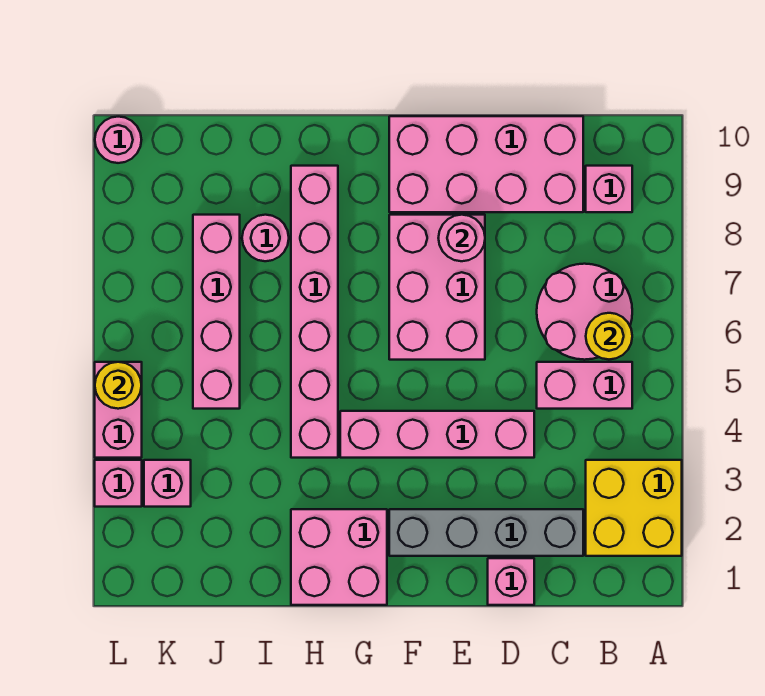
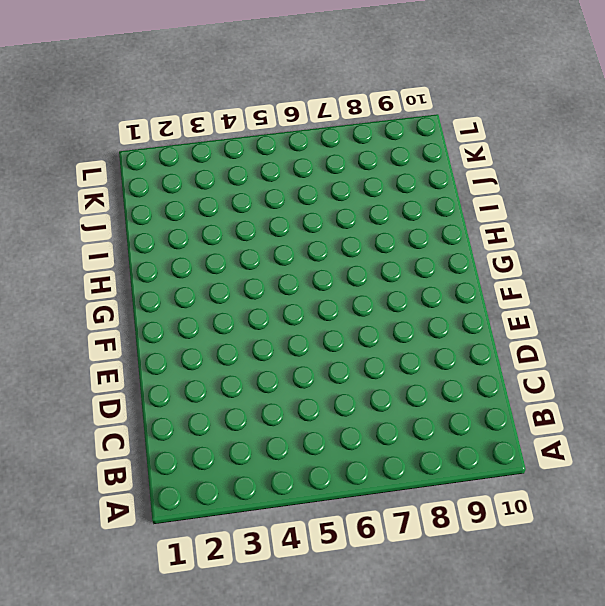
none -> yellow 2x2 brick [586,460,682,556]
none -> pink 1x2 brick [537,362,632,409]
none -> pink 2x2 round brick [537,264,632,360]

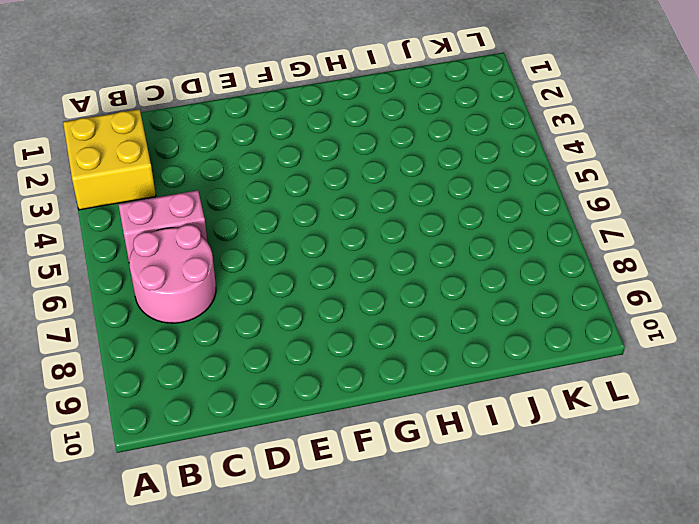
none -> pink 1x1 brick [586,166,632,212]
none -> grey 1x4 brick [389,509,583,556]
none -> pink 2x4 brick [389,116,583,212]

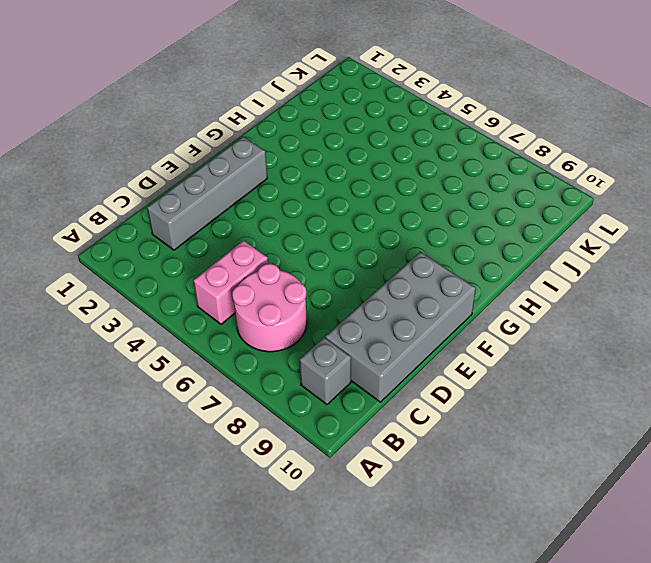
grey 1x1 brick [300,338,351,404] -> pink 1x1 brick [586,166,632,212]
grey 2x4 brick [325,252,476,402] -> pink 2x4 brick [389,116,583,212]
none -> yellow 2x2 brick [586,460,682,556]
none -> pink 1x1 brick [488,558,534,605]
none -> pink 1x4 brick [340,411,534,458]

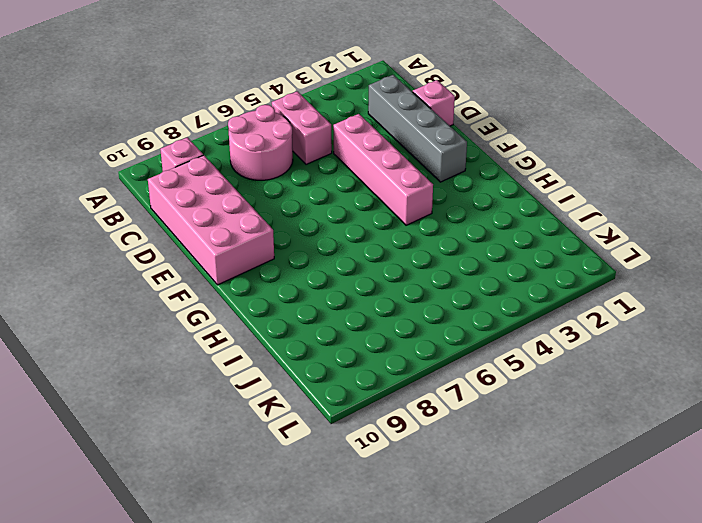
none -> yellow 2x2 brick [586,460,682,556]
none -> pink 2x3 brick [389,215,485,360]
none -> pink 2x2 brick [291,509,387,605]

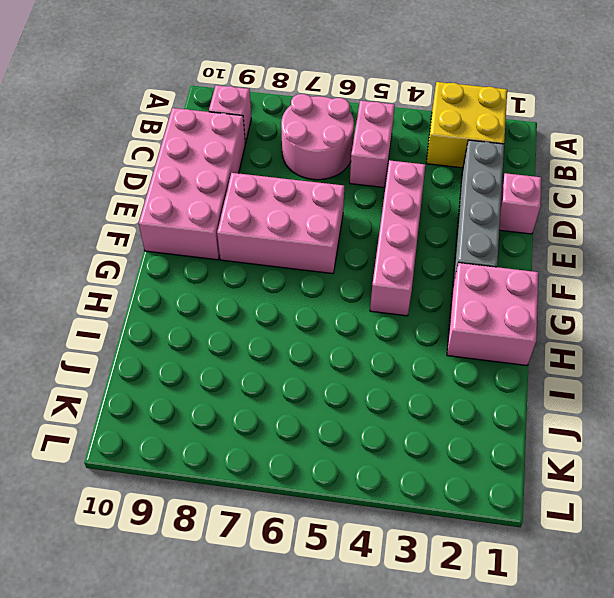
none -> pink 1x6 brick [291,166,338,458]
none -> pink 1x1 round brick [242,215,289,261]
none -> pink 1x4 brick [193,215,240,409]

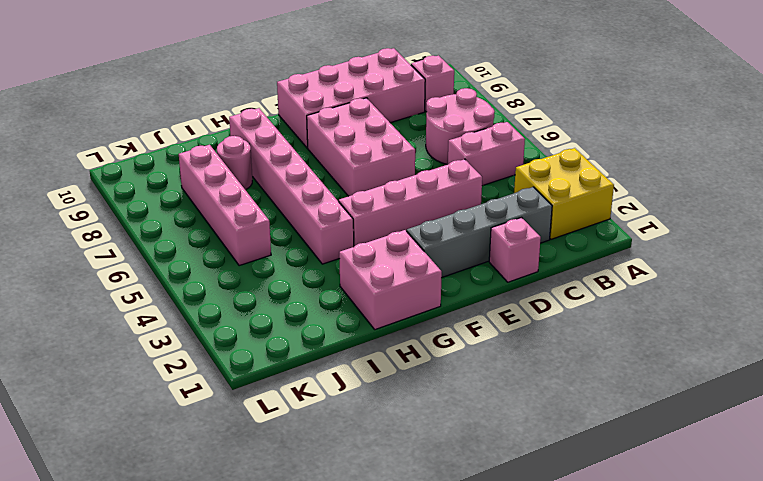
none -> pink 1x1 brick [144,460,191,507]
none -> pink 1x1 brick [95,460,142,507]
none -> pink 1x2 brick [95,362,142,458]

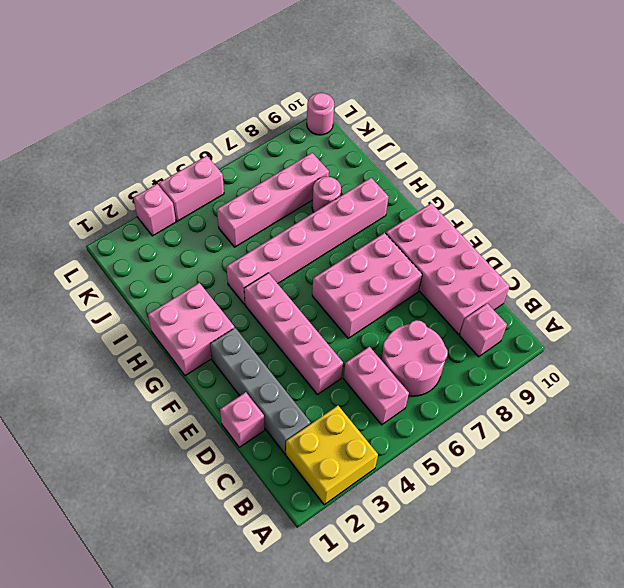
none -> pink 1x1 brick [144,460,191,507]
none -> yellow 1x1 round brick [586,313,632,359]
none -> pink 1x1 round brick [439,215,485,261]

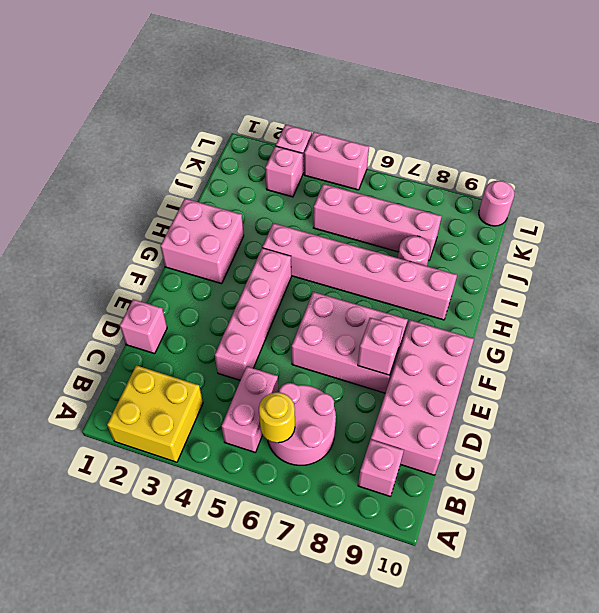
pink 1x1 brick [358,318,402,375] -> pink 1x1 round brick [439,215,485,261]
none -> grey 1x4 brick [389,509,583,556]
none -> yellow 1x1 round brick [95,362,142,409]

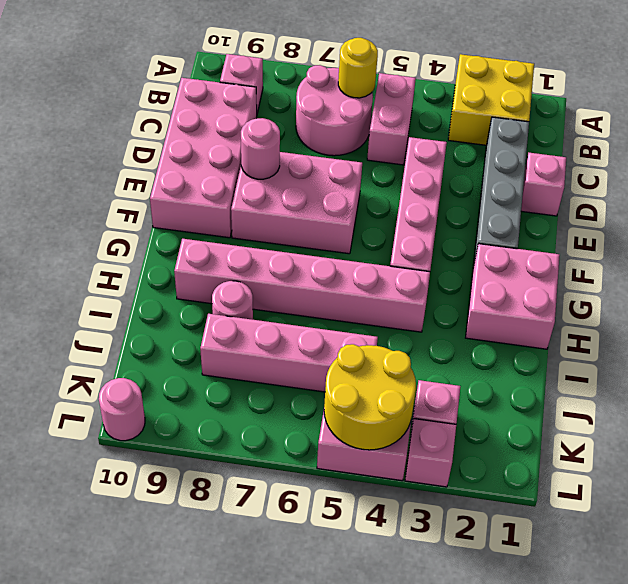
yellow 2x2 round brick [324,344,416,450] -> yellow 1x1 round brick [95,362,142,409]

